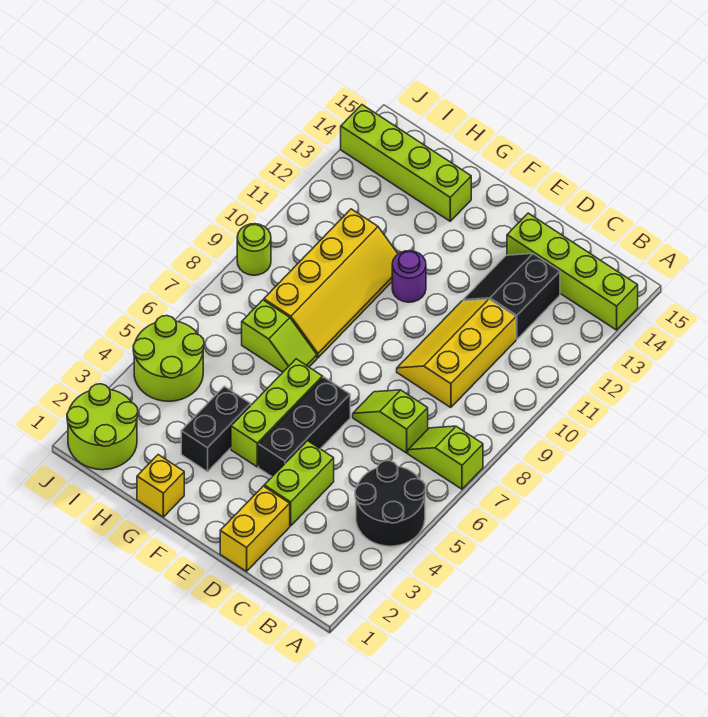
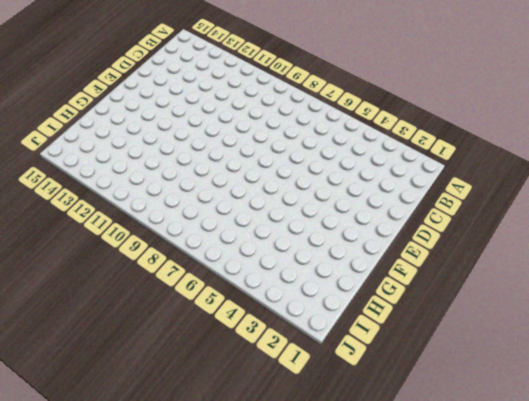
none -> black 2x2 round brick [355,461,426,546]
none -> lime 1x2 slope [408,426,483,489]
none -> lime 1x4 brick [507,213,638,330]

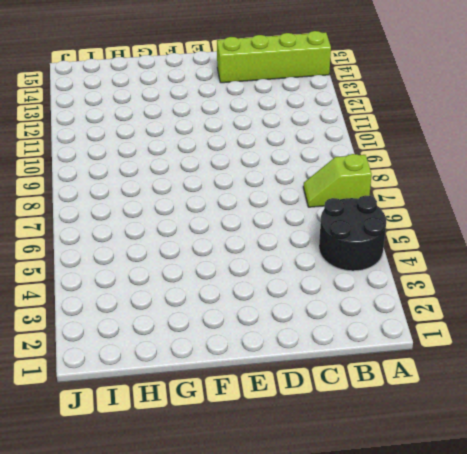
none -> lime 1x2 slope [353,390,428,453]
none -> yellow 2x3 slope [397,299,516,408]
none -> black 2x2 slope [463,254,560,339]

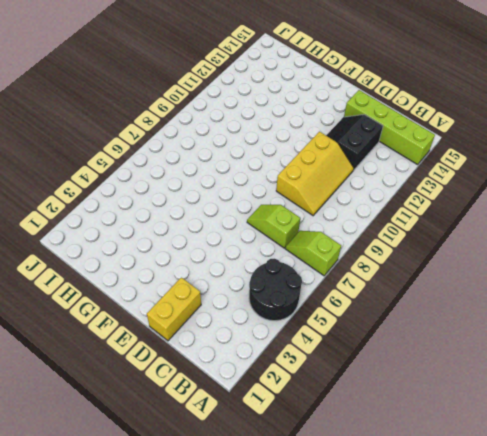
yellow 2x3 slope [276,132,354,216] -> yellow 2x3 slope turned to [397,299,516,408]
none -> lime 1x2 brick [264,441,334,526]
none -> black 1x3 brick [259,377,350,477]
none -> lime 1x3 brick [231,359,323,467]

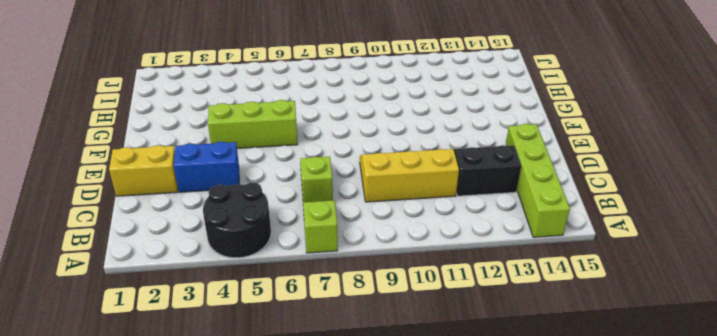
blue 1x2 brick [174,142,239,192] -> lime 1x2 brick [264,441,334,526]
none -> black 1x3 brick [259,377,350,477]
none -> purple 1x1 round brick [392,251,426,302]
none -> yellow 1x1 brick [137,455,184,517]

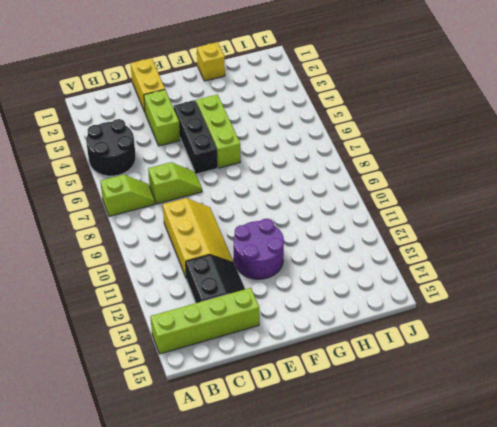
purple 2x2 round brick [234,219,284,279] -> purple 1x1 round brick [392,251,426,302]
none -> black 1x2 brick [181,386,251,472]
none -> lime 1x2 slope [242,300,317,372]
none -> yellow 2x4 slope [264,209,398,358]

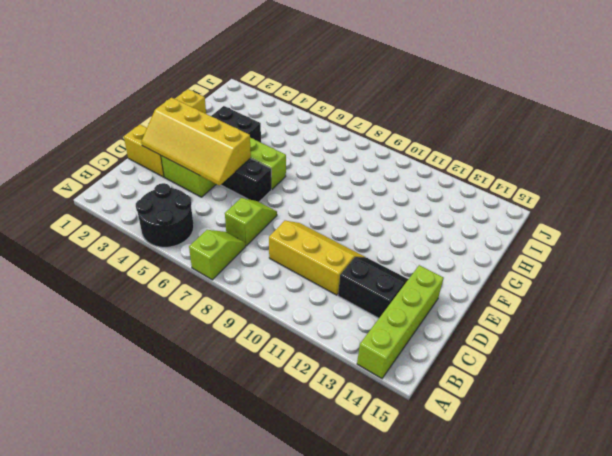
yellow 2x4 slope [141,98,251,186] -> yellow 2x4 slope moved to [264,209,398,358]
none -> purple 1x1 round brick [392,251,426,302]
none -> lime 1x2 slope [242,300,317,372]
none -> lime 1x4 brick [341,105,471,221]

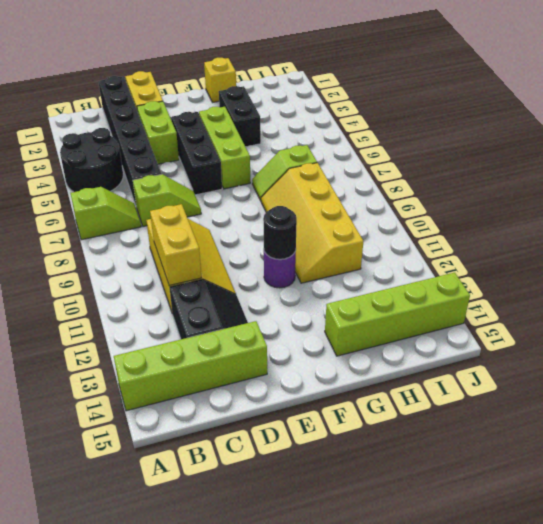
black 1x6 brick [98,76,161,205] -> none
yellow 1x2 brick [150,204,201,286] -> none
black 1x1 round brick [263,206,297,259] -> none
none -> lime 2x2 round brick [67,384,138,470]
none -> lime 2x2 round brick [133,316,204,401]
none -> lime 1x1 round brick [237,224,271,275]

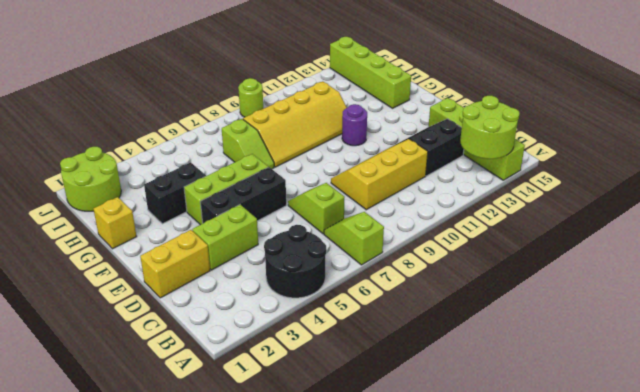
lime 2x2 round brick [460,96,520,159] -> lime 2x2 round brick moved to [133,316,204,401]

